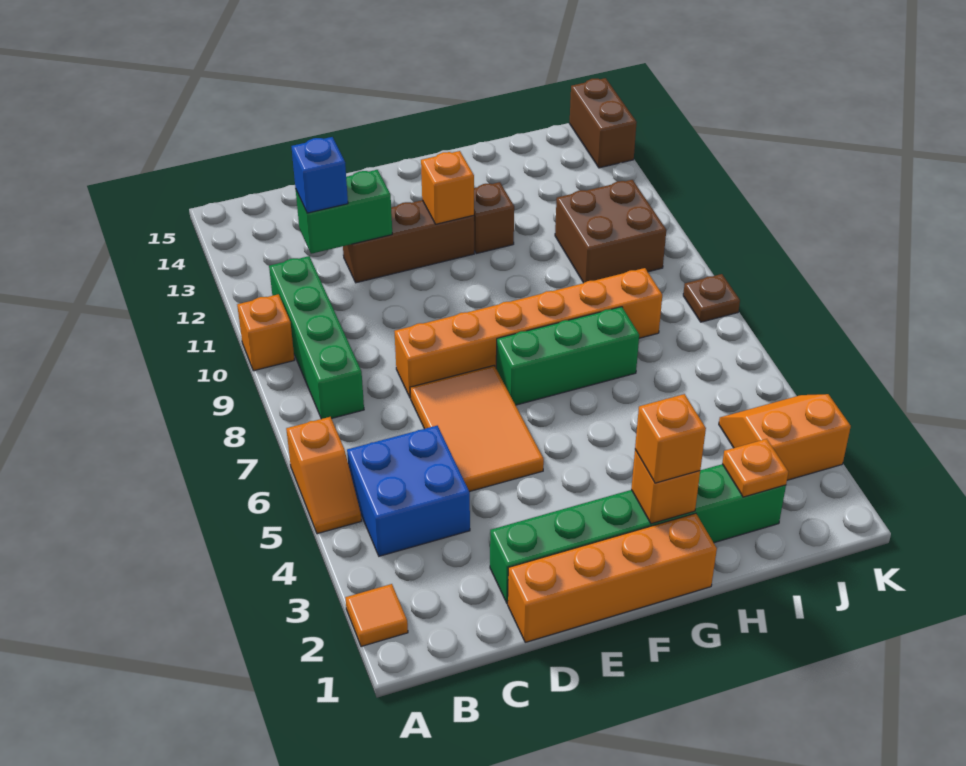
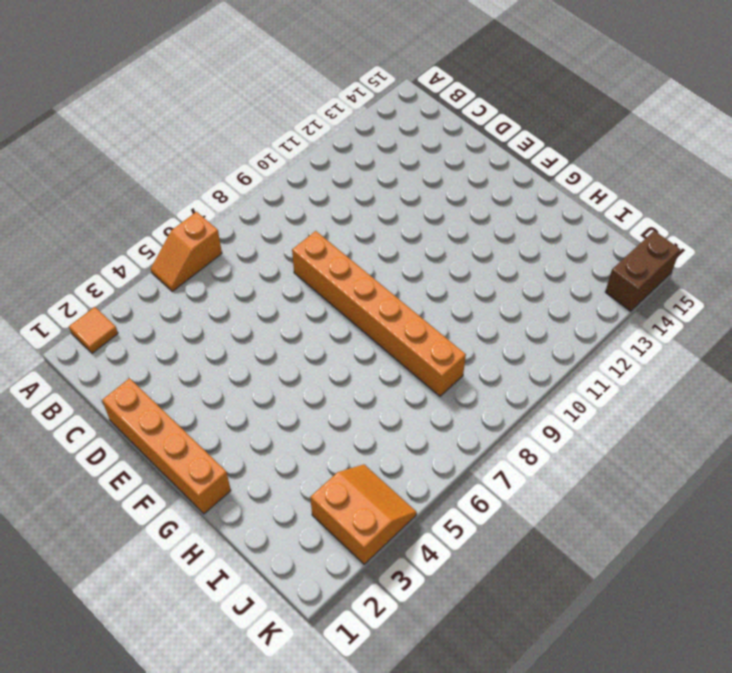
none -> orange 1x1 brick [237,294,294,371]
none -> blue 2x2 brick [347,426,470,556]
none -> green 1x4 brick [269,256,364,419]

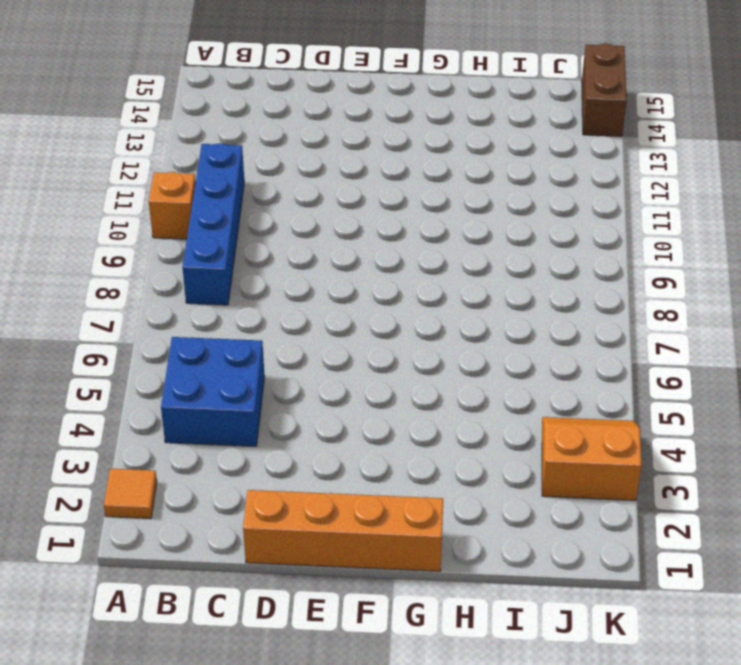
blue 1x4 brick [183,143,244,305] -> green 1x4 brick [269,256,364,419]
none -> orange 1x2 slope [286,417,362,534]
none -> green 1x6 brick [490,464,786,604]
none -> orange 2x3 tile [410,366,544,492]

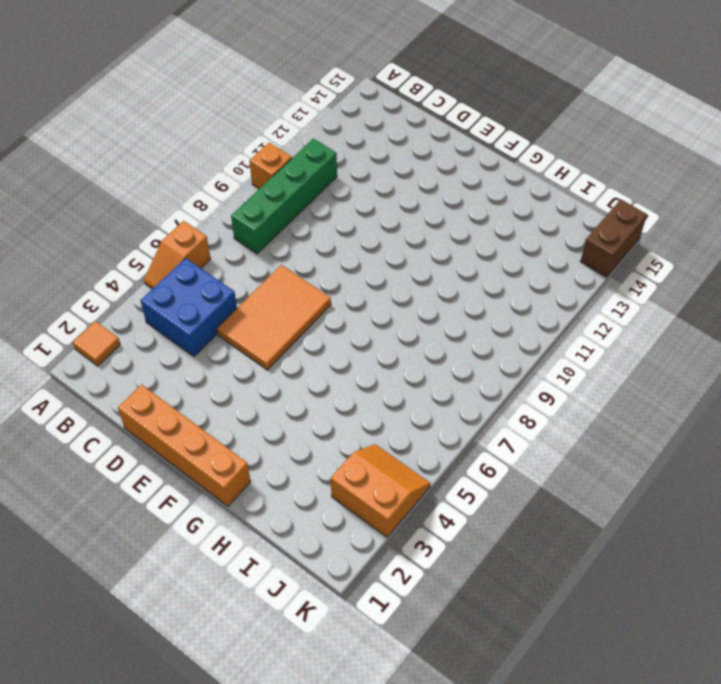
none -> green 1x6 brick [490,464,786,604]
none -> orange 1x6 brick [394,268,662,398]
none -> brown 1x3 brick [343,200,474,283]

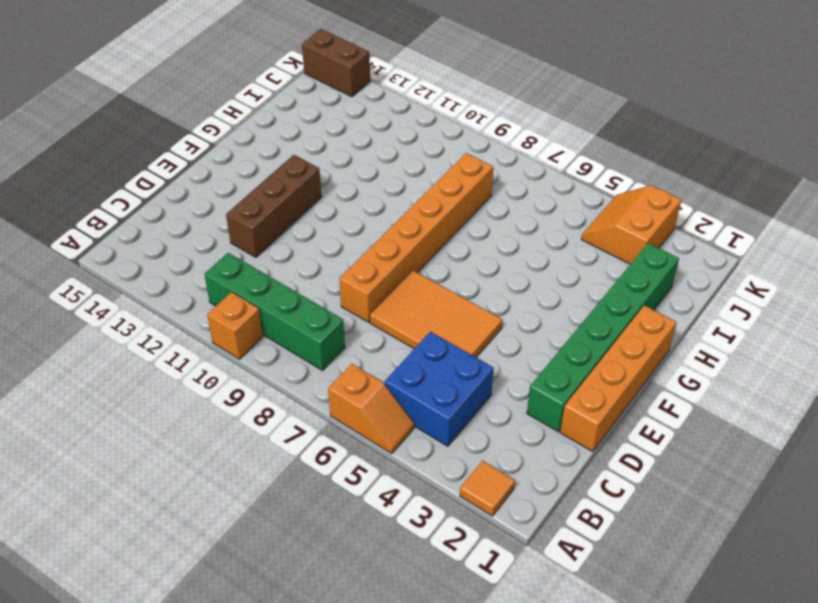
none -> green 1x3 brick [496,307,639,405]
none -> brown 1x1 brick [474,182,514,254]
none -> brown 2x2 brick [555,180,666,283]

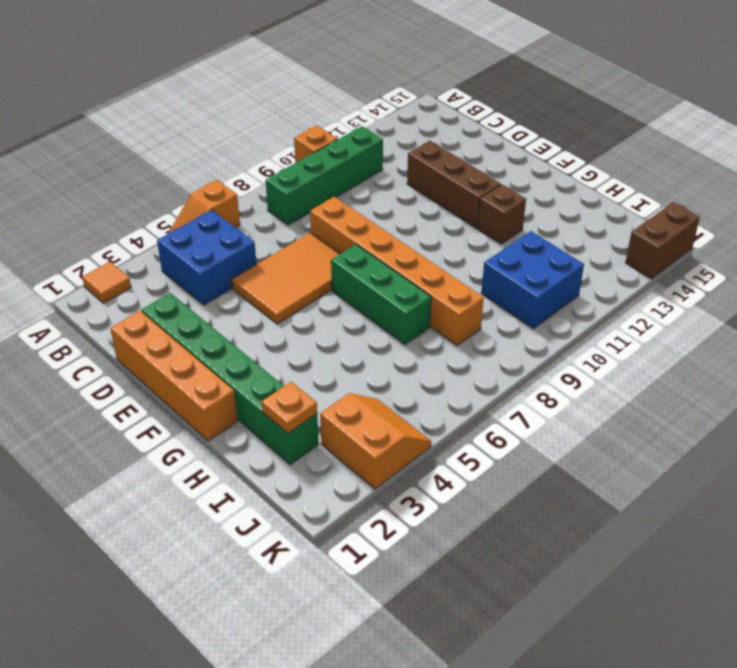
blue 2x2 brick [481,231,584,329] -> brown 2x2 brick [555,180,666,283]
none -> brown 1x1 plate [683,274,740,322]
none -> green 1x2 brick [296,170,392,254]
none -> orange 1x1 brick [421,151,474,224]

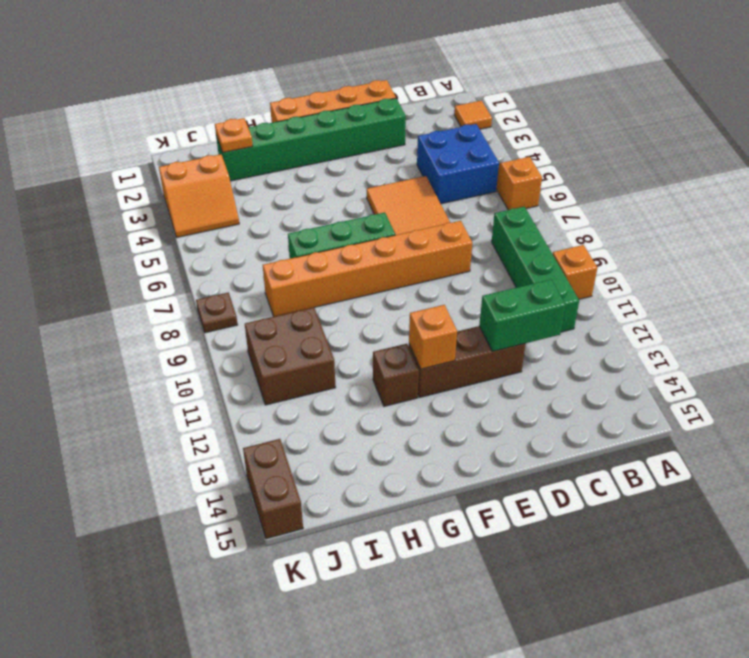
none -> orange 1x1 brick [631,450,700,524]
none -> blue 1x1 brick [291,137,348,213]
none -> orange 1x1 brick [635,394,706,483]

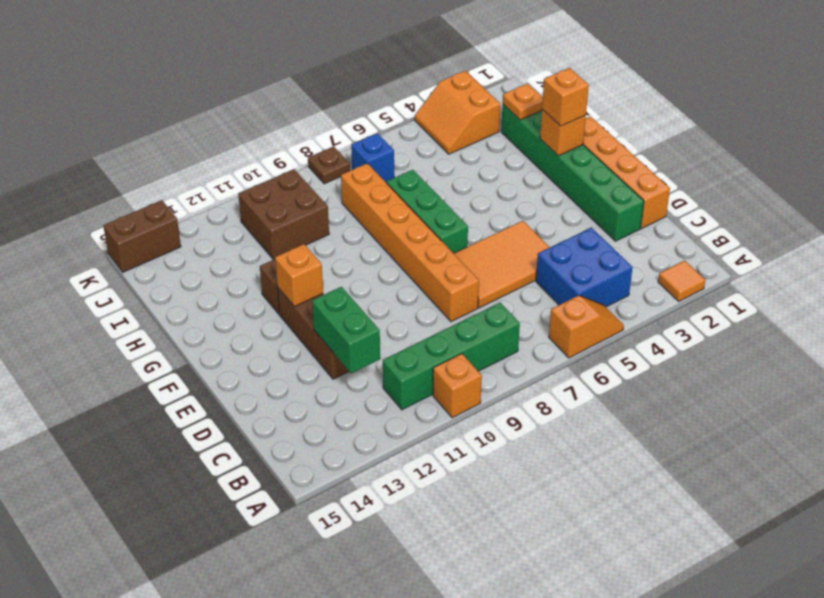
blue 1x1 brick [351,133,394,182] -> blue 1x1 brick moved to [291,137,348,213]

